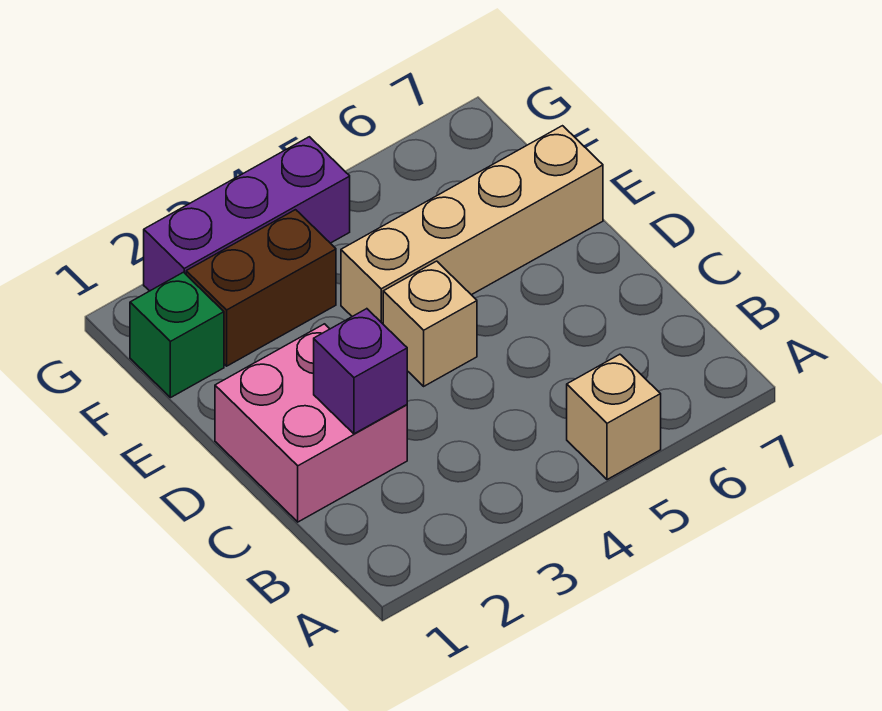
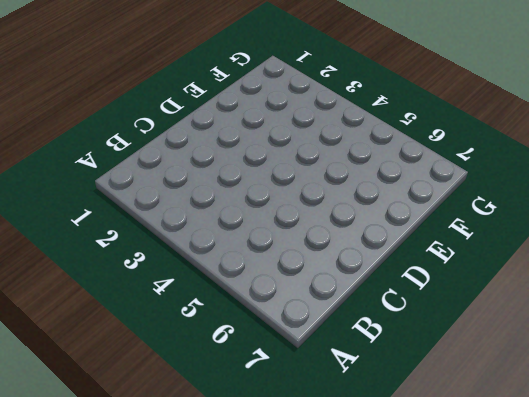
none -> tan 1x1 brick [567,354,661,480]
none -> pink 2x2 brick [215,324,407,522]

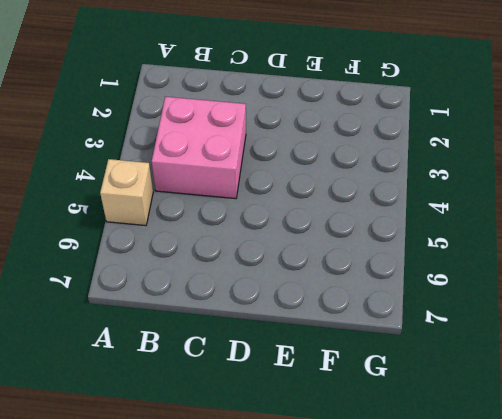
pink 2x2 brick [152,97,246,199] -> pink 2x2 brick moved to [215,324,407,522]
none -> tan 1x1 brick [383,261,477,386]
none -> tan 1x4 brick [341,126,603,324]

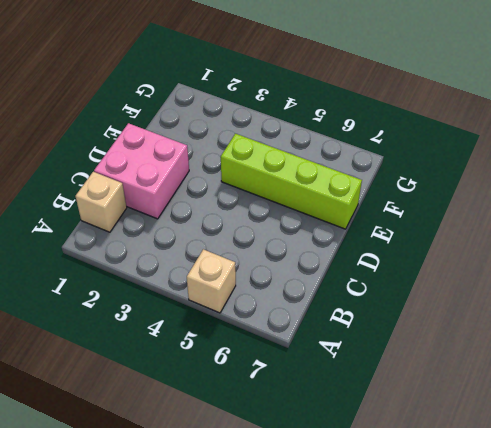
tan 1x1 brick [75,172,127,232] -> tan 1x1 brick moved to [383,261,477,386]
lime 1x4 brick [221,134,362,229] -> tan 1x4 brick [341,126,603,324]
none -> green 1x1 brick [130,272,224,398]
none -> brown 1x2 brick [186,210,336,366]

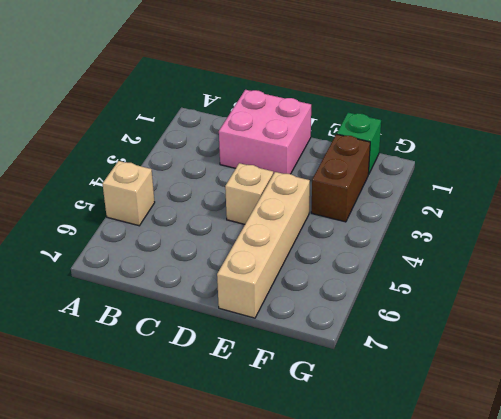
none -> purple 1x3 brick [144,137,350,291]
none -> purple 1x1 brick [314,309,407,434]

